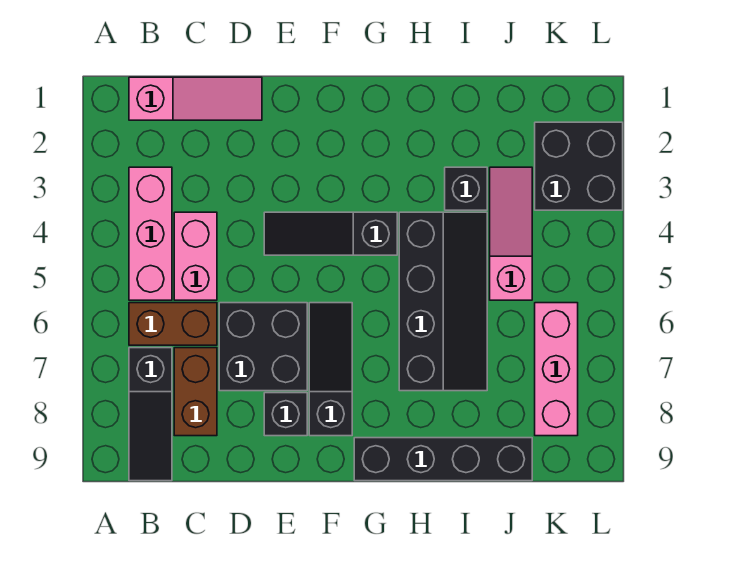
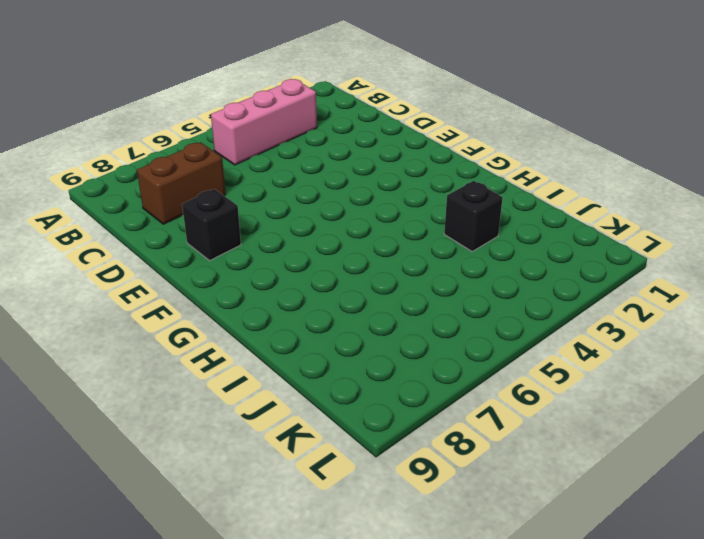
none -> pink 1x3 slope [129,77,262,120]
none -> brown 1x2 brick [129,303,217,345]
none -> black 1x3 slope [129,348,172,481]

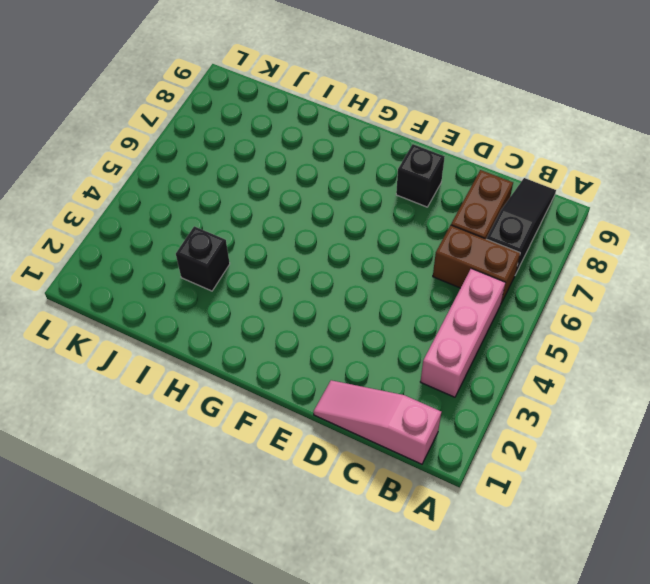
none -> pink 1x2 brick [174,212,217,300]
none -> black 2x2 brick [219,303,307,391]
none -> black 1x3 slope [264,212,397,255]

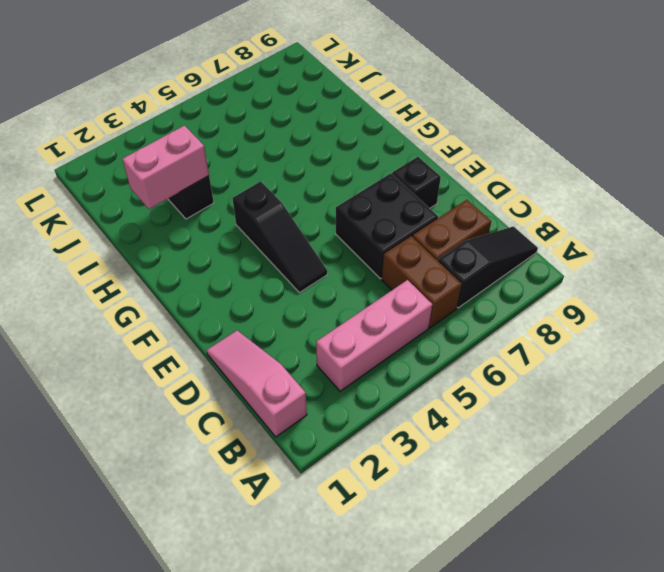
pink 1x2 brick [122,126,209,209] -> pink 1x2 brick moved to [174,212,217,300]
none -> black 1x3 slope [309,303,352,436]
none -> black 1x4 brick [354,438,532,481]
none -> black 2x4 slope [399,212,487,391]

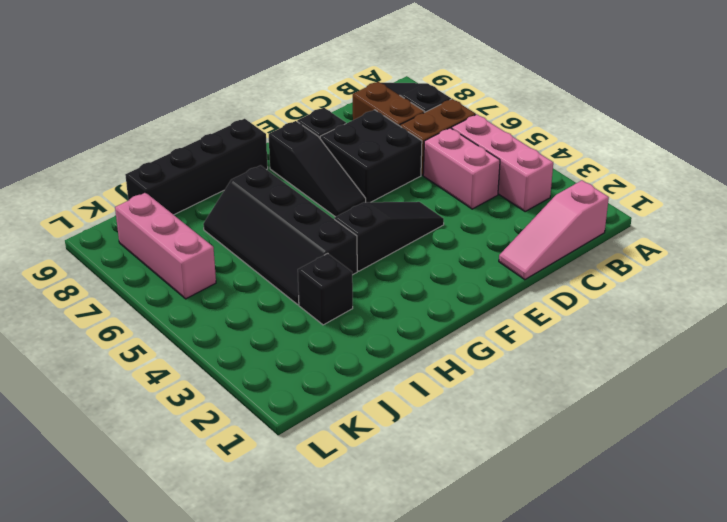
none -> pink 1x3 slope [490,167,532,300]
none -> black 2x2 brick [535,122,623,210]

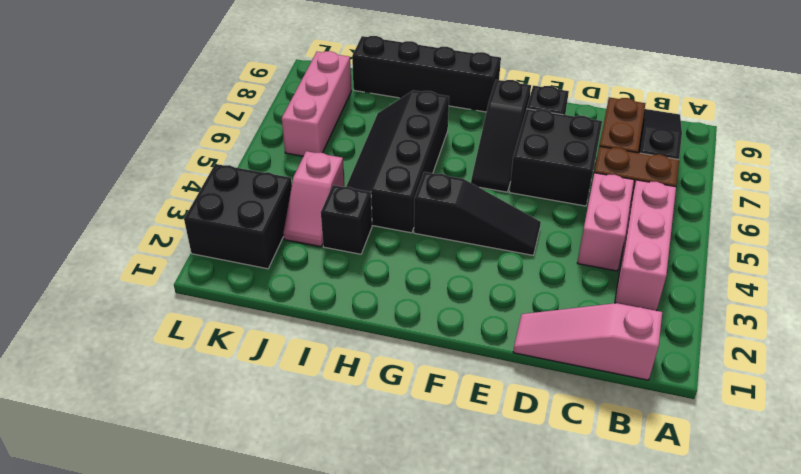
pink 1x2 slope [283,151,344,247] -> pink 1x3 slope [490,167,532,300]

